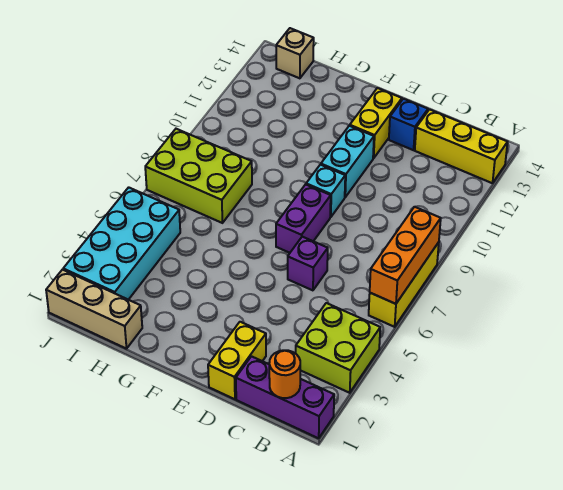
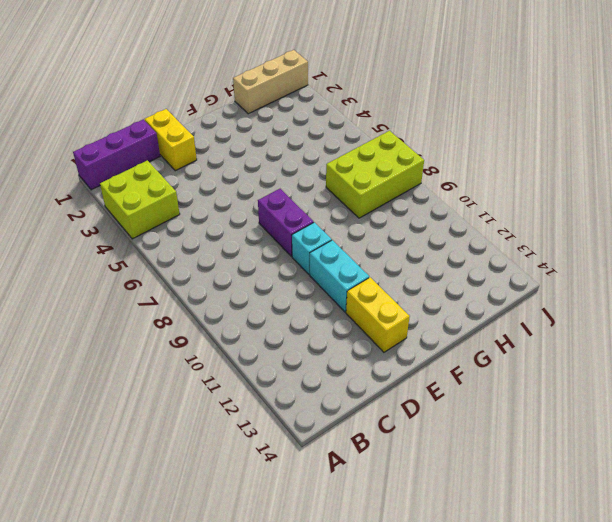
none -> yellow 1x3 brick [369,242,439,327]
none -> yellow 1x3 brick [415,109,508,183]
none -> purple 1x1 brick [288,237,328,290]

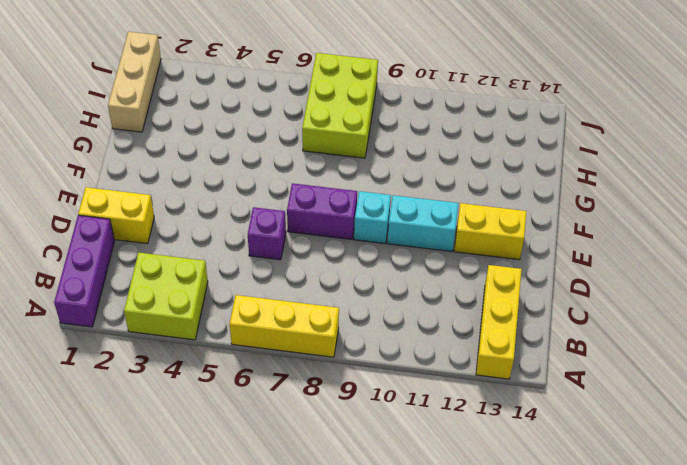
none -> blue 1x1 brick [389,99,428,150]
none -> cyan 2x4 brick [63,187,180,300]
none -> tan 1x1 brick [276,28,314,78]

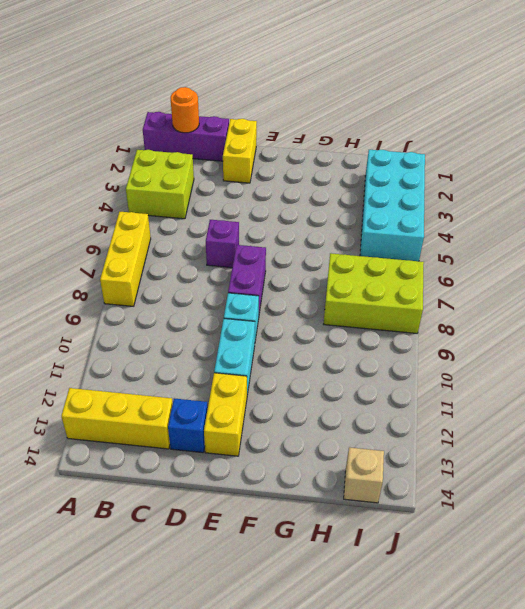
none -> tan 1x3 brick [46,270,142,349]
none -> orange 1x3 brick [370,207,441,304]

